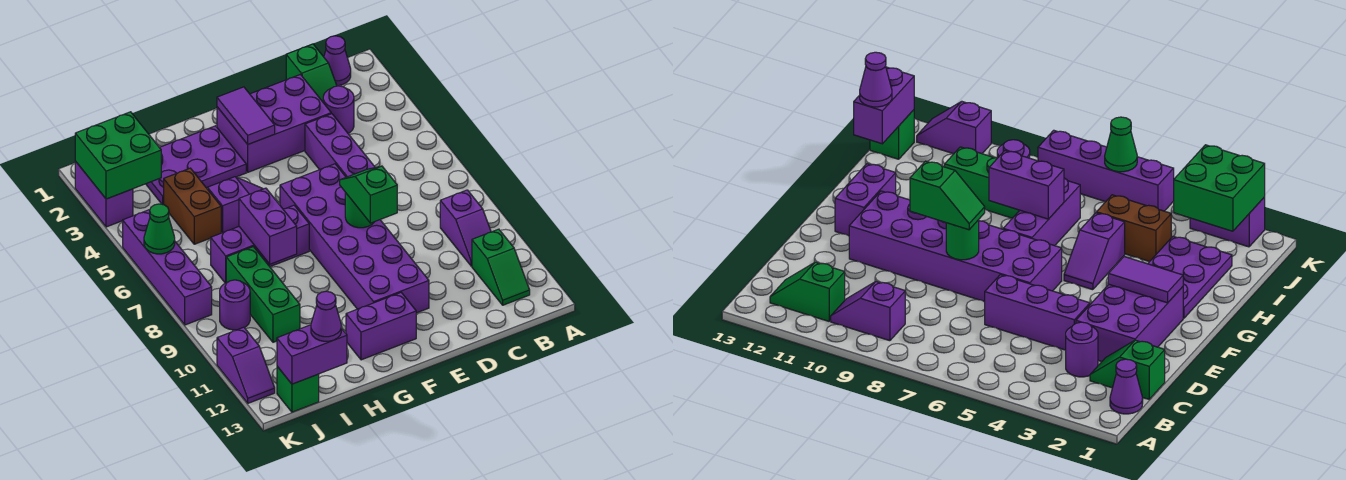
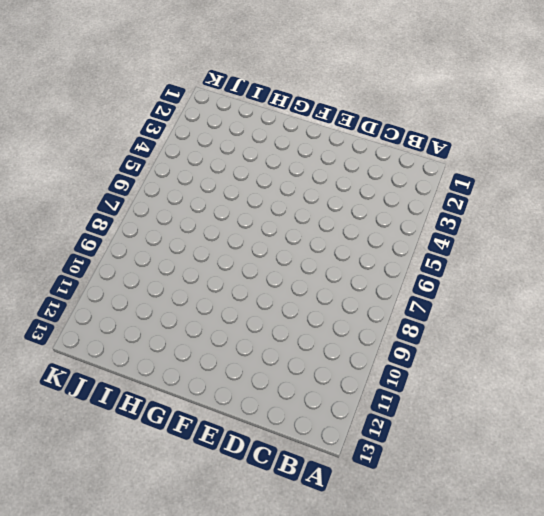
none -> purple 1x1 cone [324,36,351,86]
none -> purple 1x2 slope [440,190,491,266]
none -> green 1x2 slope [472,229,530,305]

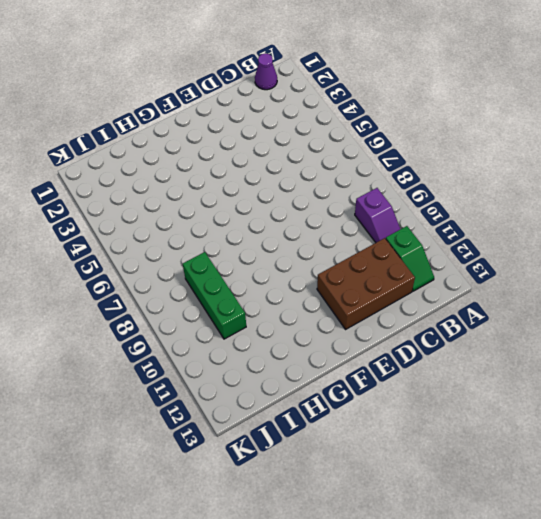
brown 2x3 brick [317,238,415,329] -> purple 2x6 brick [280,164,429,313]
none -> green 1x2 slope [286,44,337,102]
none -> purple 1x1 round brick [323,86,354,133]
none -> purple 2x3 brick [217,75,331,172]

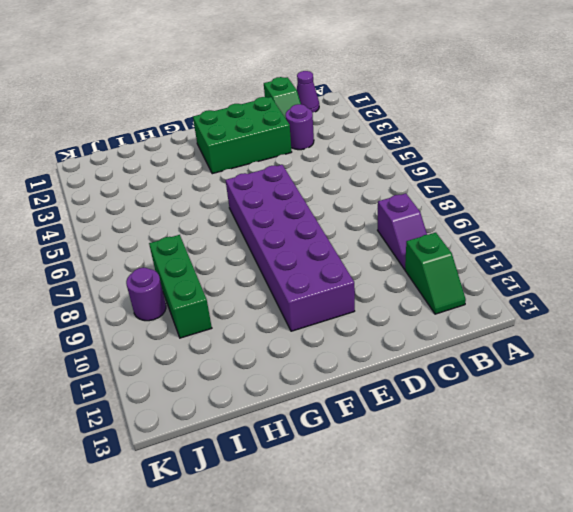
green 2x3 brick [193,97,292,174] -> purple 2x3 brick [217,75,331,172]
none -> purple 1x3 brick [305,114,375,177]
none -> purple 1x2 brick [346,293,416,360]
none -> purple 2x3 plate [146,126,246,205]

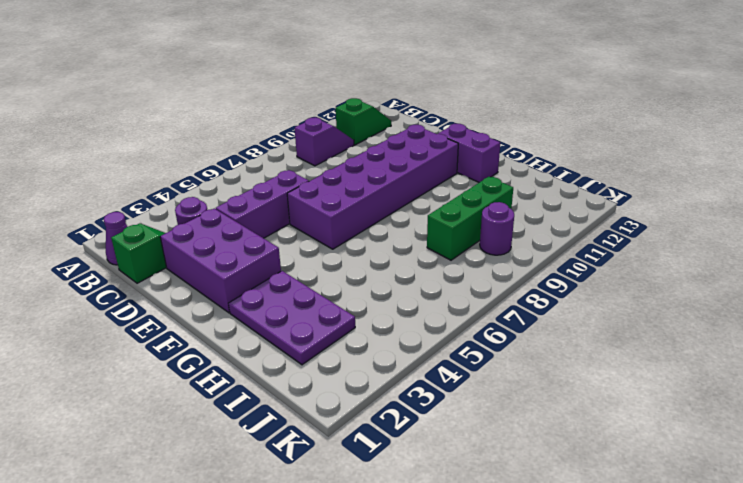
none -> purple 1x2 slope [208,177,263,233]
none -> purple 1x3 brick [211,205,309,283]
none -> brown 1x2 brick [164,168,221,244]

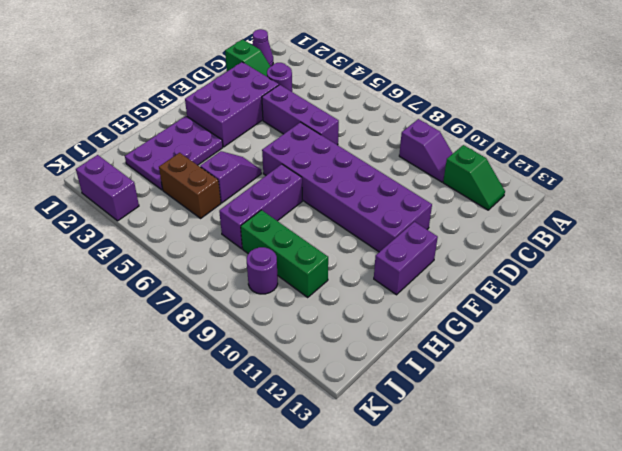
none -> green 1x1 brick [277,366,319,412]
none -> purple 1x4 brick [123,210,212,325]
none -> purple 1x2 slope [217,327,275,403]

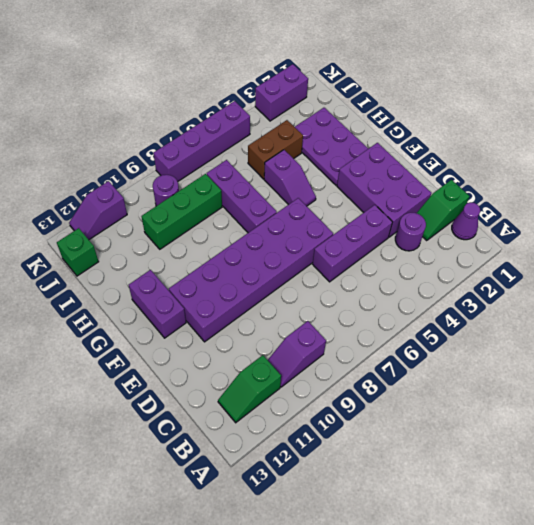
none -> green 1x1 round brick [345,192,374,228]
none -> purple 1x2 tile [217,87,275,144]
none -> purple 1x2 brick [239,188,297,264]

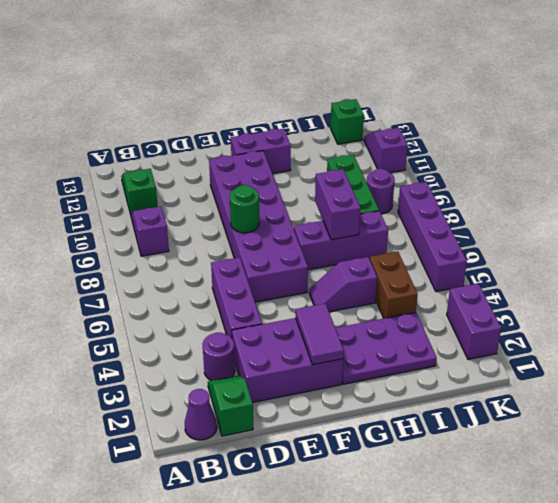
none -> purple 1x2 brick [277,325,347,384]
none -> green 2x2 brick [75,112,161,199]
none -> green 1x1 cone [144,204,175,254]

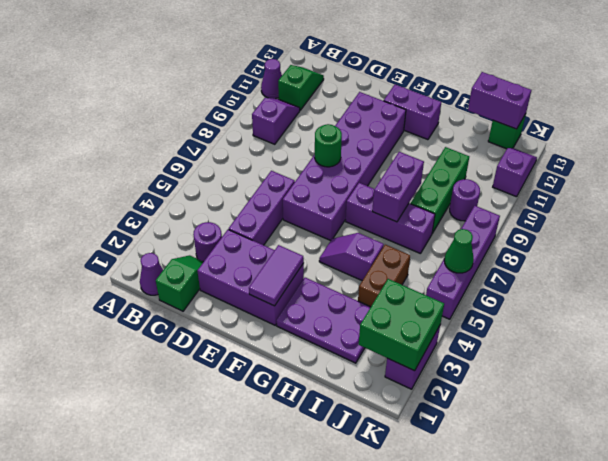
purple 1x1 cone [261,59,282,99] -> purple 1x1 cone moved to [311,291,341,341]
none -> green 1x2 slope [340,166,397,223]

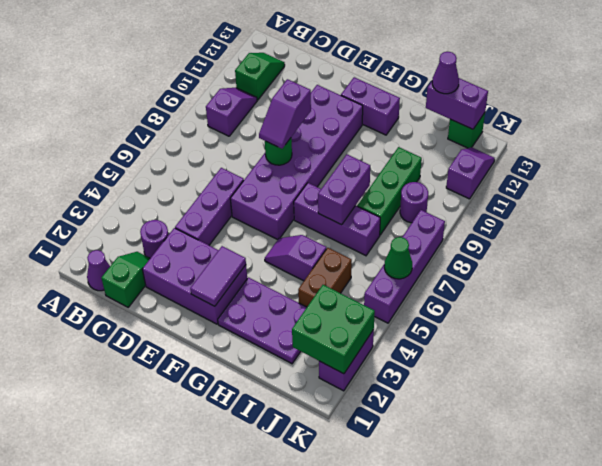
purple 1x2 slope [259,79,311,149] -> green 1x2 slope [340,166,397,223]

